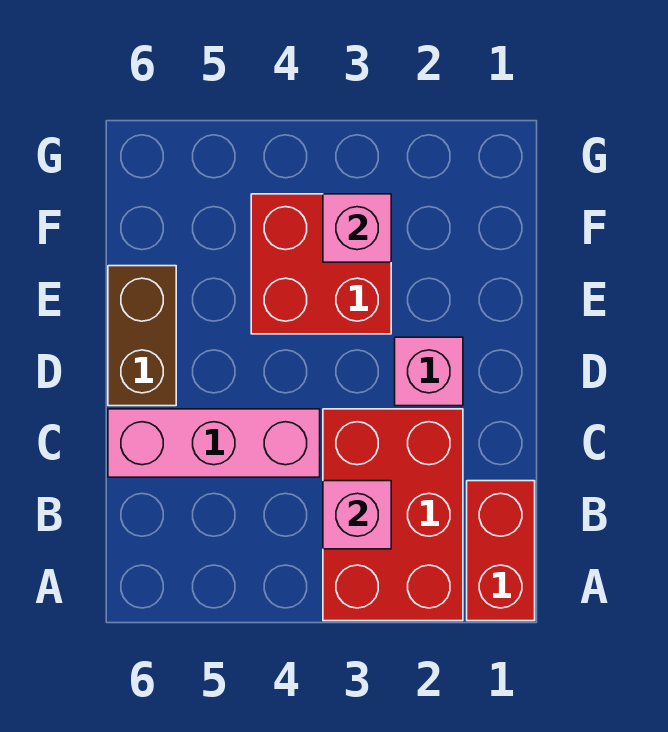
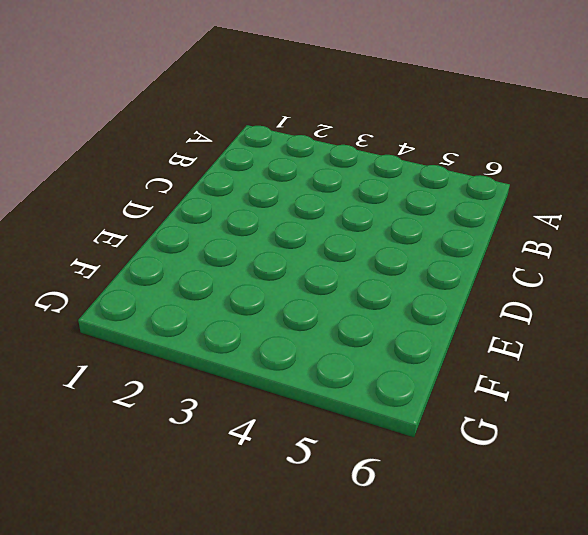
none -> red 1x2 brick [467,481,535,621]
none -> red 2x3 brick [323,409,463,621]

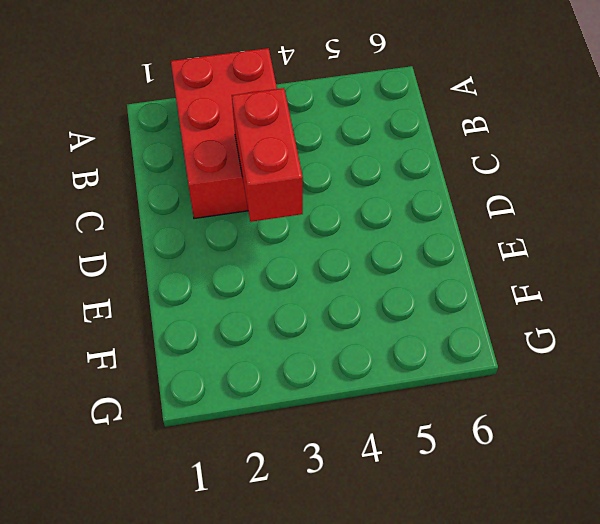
red 1x2 brick [232,88,303,222] -> red 1x2 brick moved to [467,481,535,621]
none -> pink 1x3 brick [108,409,320,477]
none -> pink 1x1 brick [395,337,463,406]

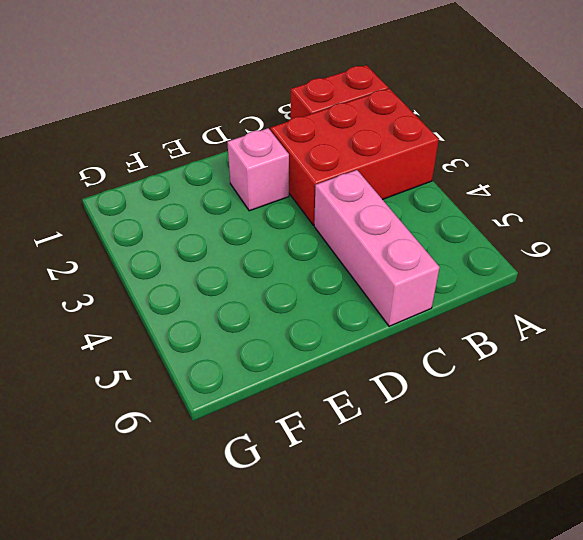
none -> brown 1x2 brick [108,266,176,406]
none -> red 2x2 brick [251,194,391,334]

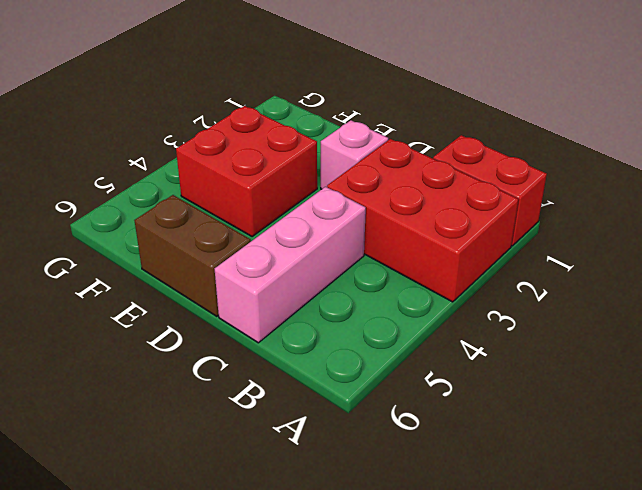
none -> pink 1x1 brick [323,481,391,549]
none -> pink 1x1 brick [323,194,391,262]

